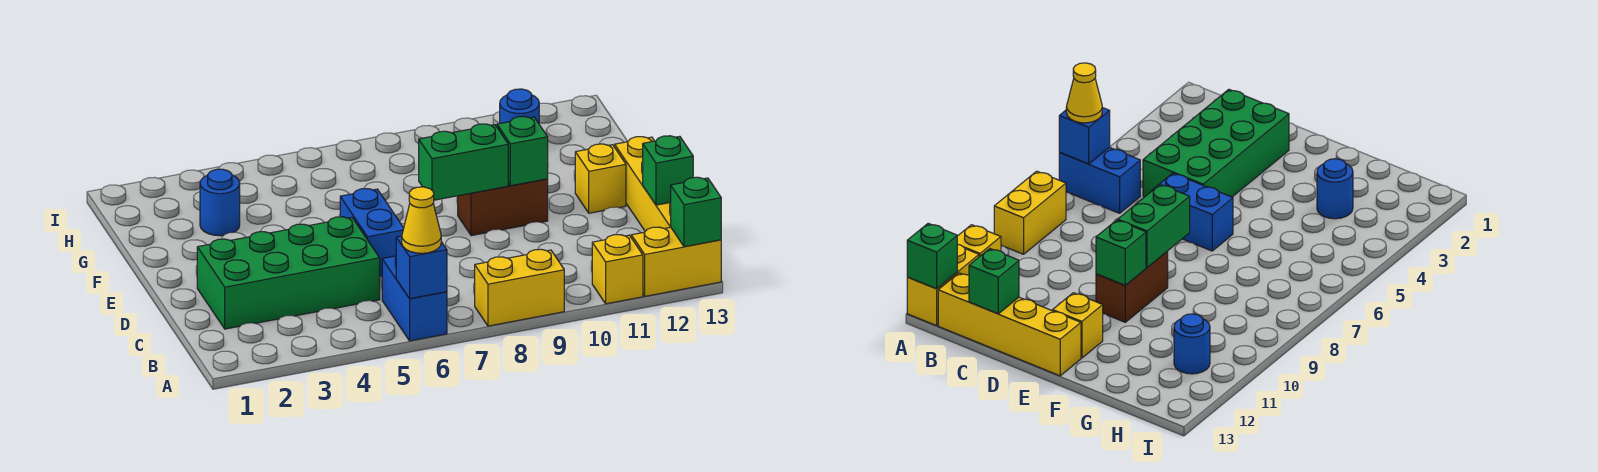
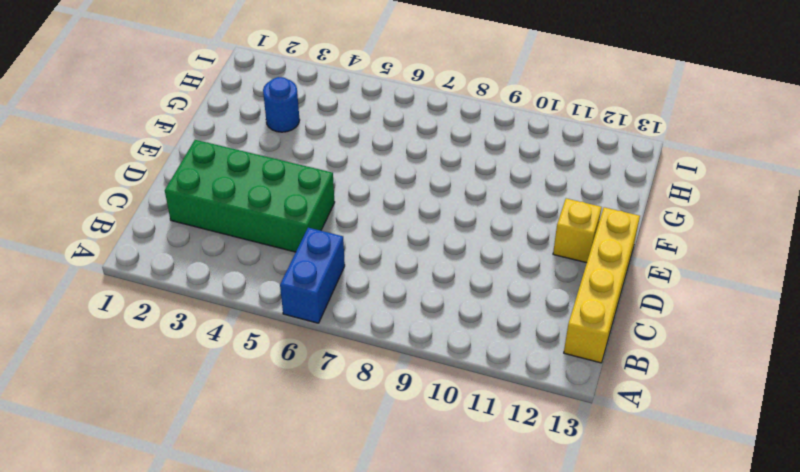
none -> yellow 1x2 brick [475,249,564,326]
none -> yellow 1x1 brick [592,234,643,304]
none -> yellow 1x2 brick [631,227,721,296]

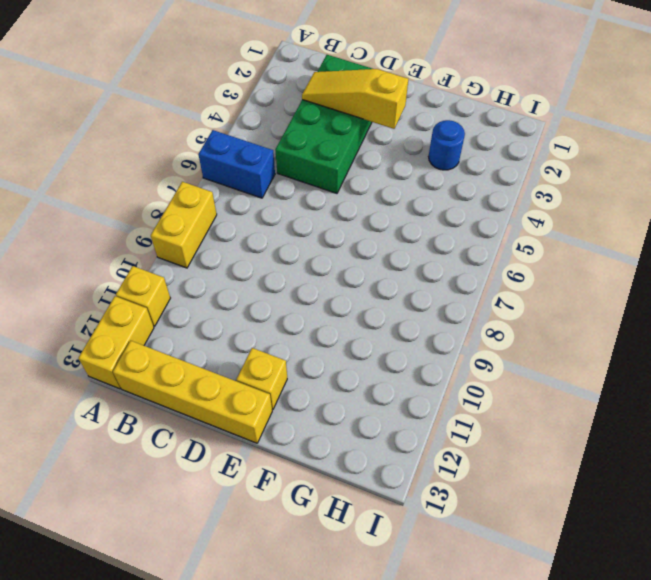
yellow 1x3 slope [302,69,408,129] -> none
none -> blue 1x2 brick [340,188,404,276]
none -> brown 1x2 brick [458,179,548,236]
none -> blue 1x1 round brick [500,89,539,123]

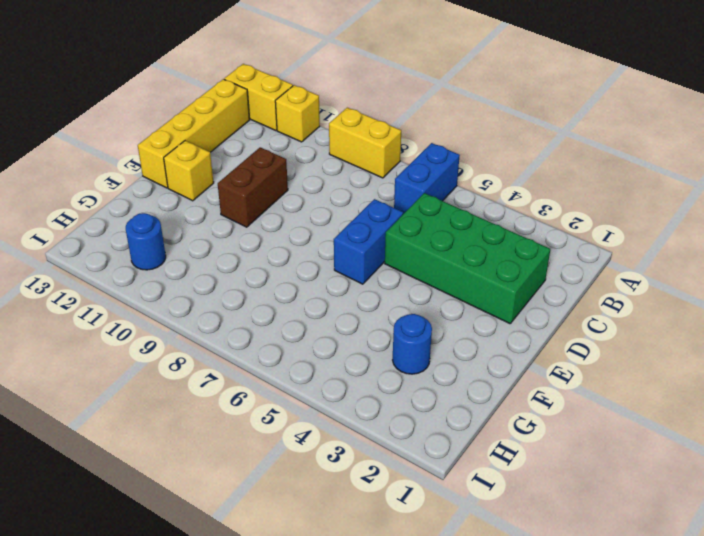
brown 1x2 brick [218,147,288,227] -> brown 1x2 brick turned to [458,179,548,236]
none -> blue 1x1 brick [396,236,447,299]
none -> green 1x1 brick [671,177,721,247]
none -> green 1x1 brick [643,136,693,205]

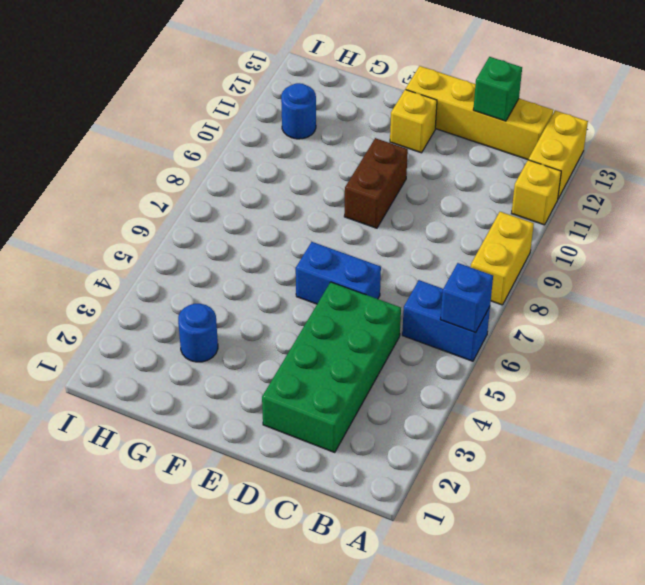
none -> green 1x1 brick [671,177,721,247]
none -> green 1x2 brick [419,124,508,200]
none -> green 1x1 brick [497,117,548,186]

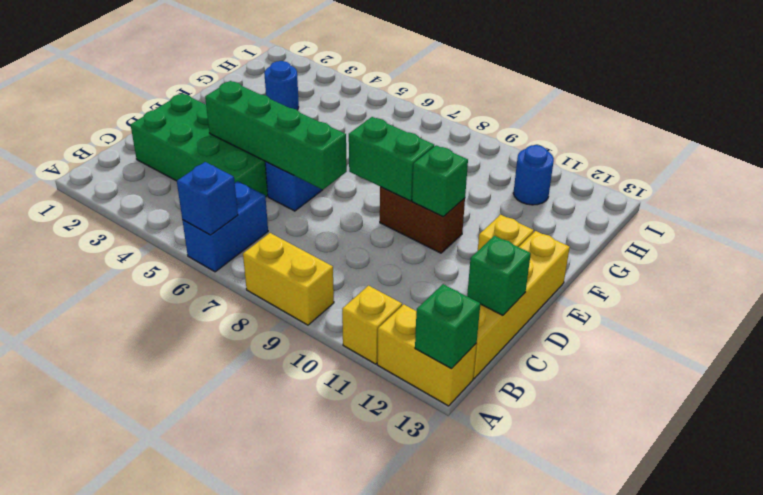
green 1x4 brick [205,81,347,190] -> none
none -> yellow 1x1 cone [402,187,441,253]

